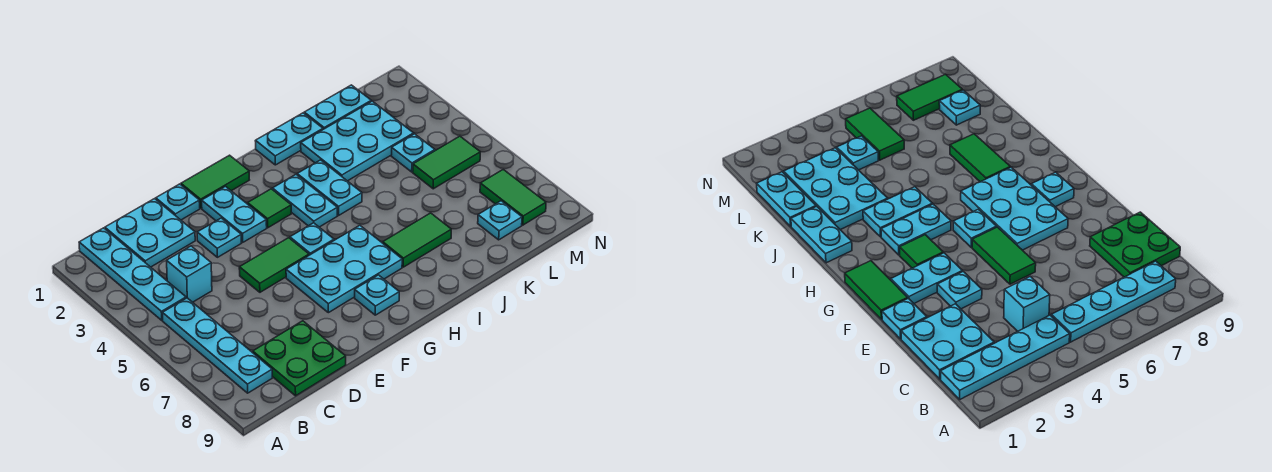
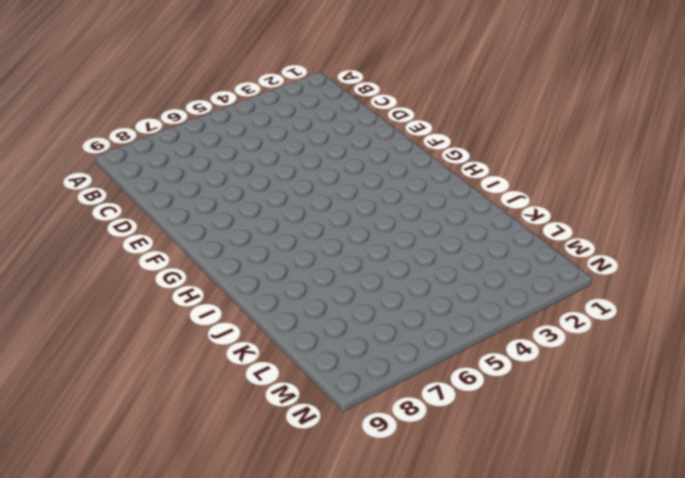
none -> cyan 1x4 plate [79,228,186,320]
none -> cyan 1x4 plate [163,298,272,393]
none -> cyan 2x2 plate [105,199,195,267]

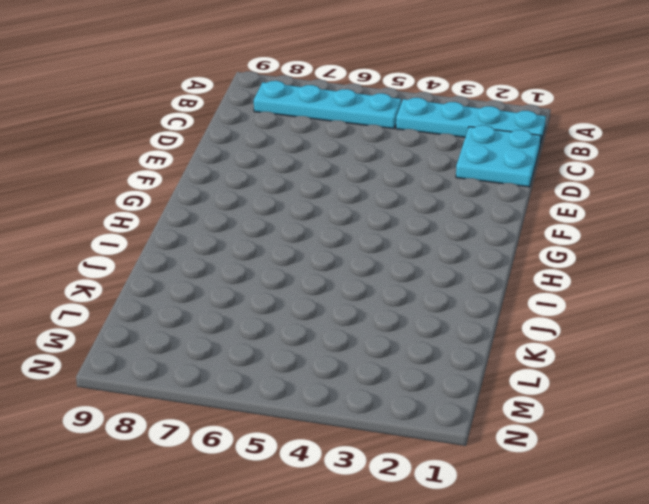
none -> cyan 1x1 brick [167,246,212,302]
none -> green 2x2 plate [253,321,346,396]
none -> cyan 1x1 plate [156,184,200,220]

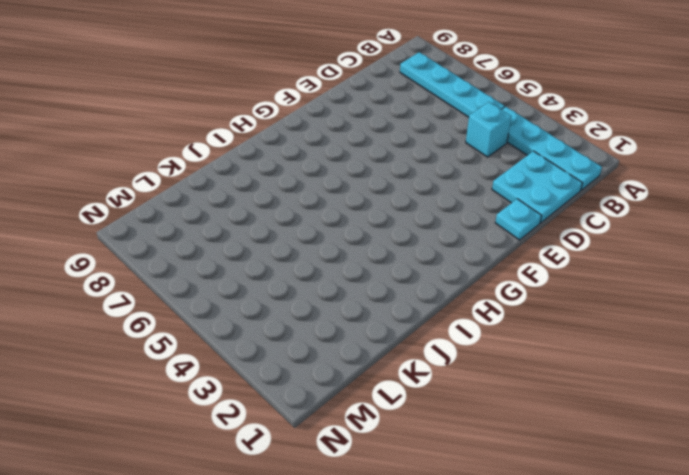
none -> green 2x2 plate [253,321,346,396]
none -> cyan 1x1 plate [197,218,241,257]
none -> green 1x2 tile [239,238,309,292]

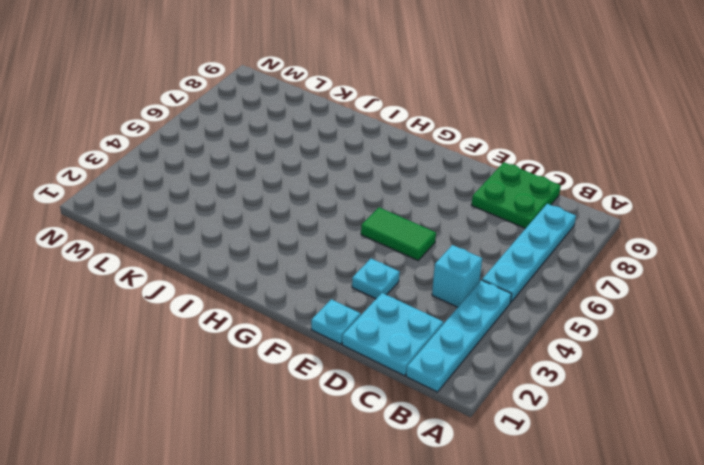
none -> green 1x2 tile [181,155,249,208]
none -> cyan 1x2 plate [202,187,267,242]
none -> cyan 2x3 plate [286,225,402,313]

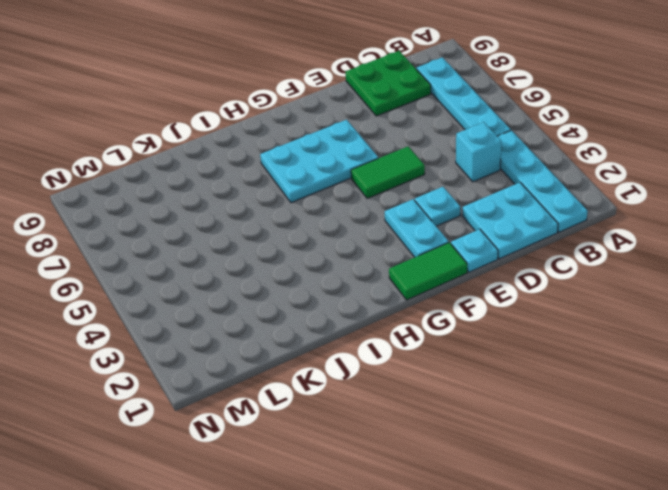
none -> green 1x1 tile [248,189,291,228]
none -> cyan 1x1 plate [290,223,334,255]
none -> cyan 1x1 plate [355,275,399,315]

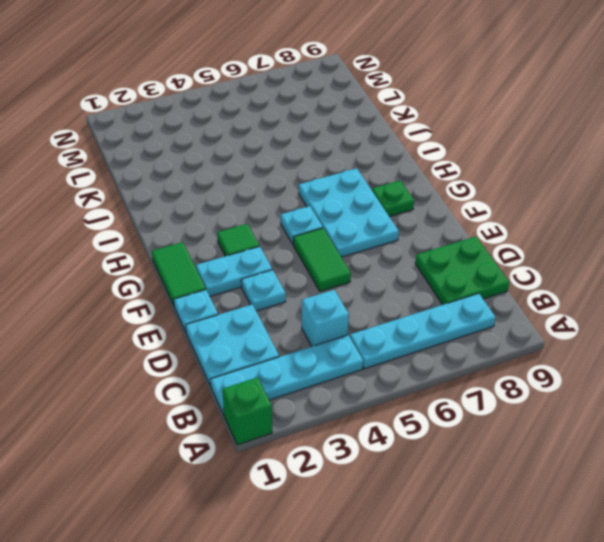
green 1x1 brick [223,377,272,445] -> none
green 1x1 plate [372,181,414,217] -> cyan 1x1 plate [355,275,399,315]
none -> cyan 1x2 plate [272,175,337,227]
none -> cyan 1x2 plate [256,113,323,165]
none -> cyan 1x2 plate [297,160,362,215]

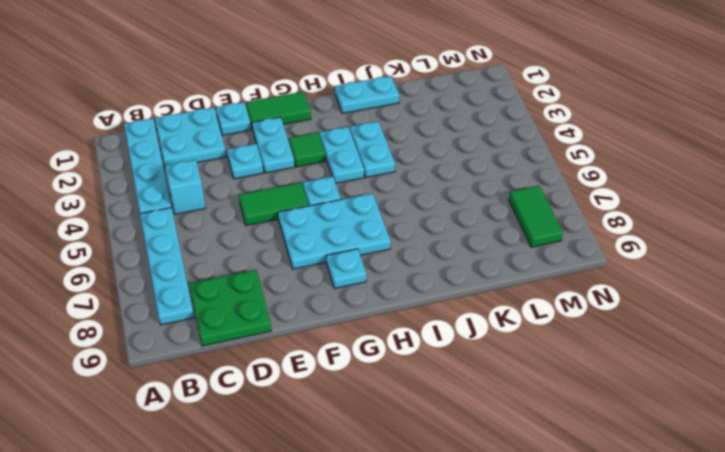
none -> green 1x2 tile [383,213,451,267]
none -> cyan 2x3 plate [301,101,414,181]
none -> cyan 1x2 plate [304,85,371,129]

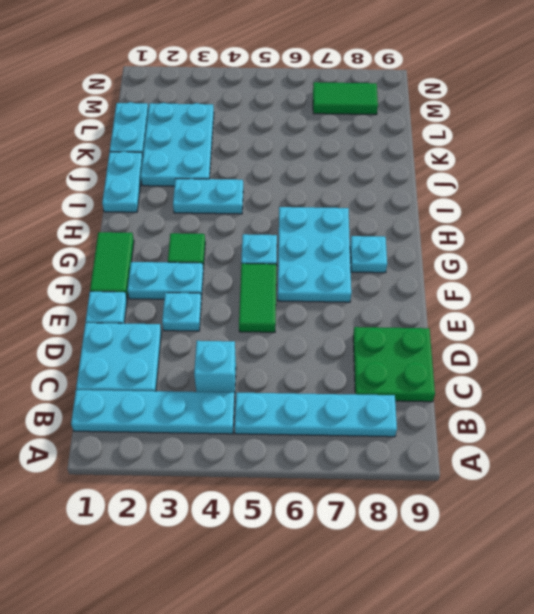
none -> cyan 1x2 plate [272,175,337,227]
none -> green 1x2 tile [383,213,451,267]
none -> cyan 1x1 plate [391,134,435,172]

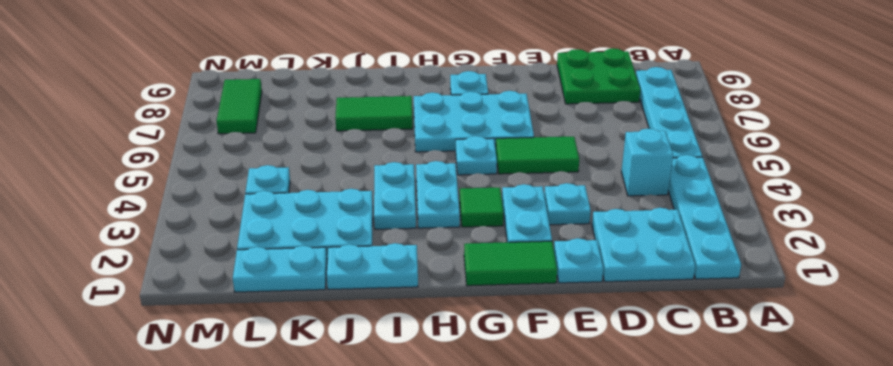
none -> green 1x2 tile [413,136,480,189]
none -> cyan 1x1 plate [478,201,522,240]

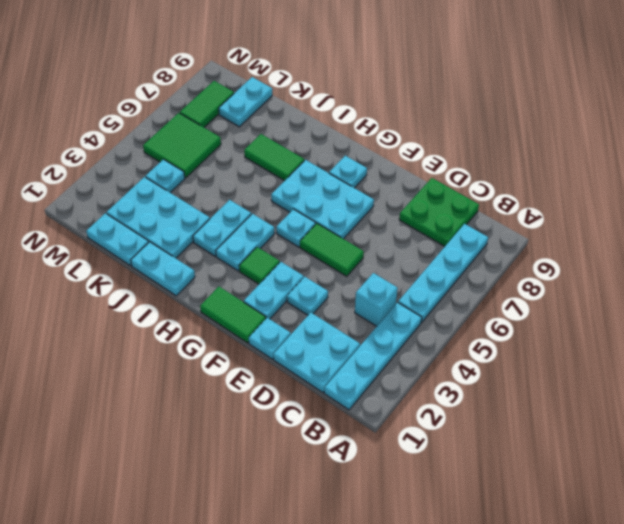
green 2x2 tile [143,113,221,178] -> green 1x2 tile [413,136,480,189]
cyan 1x2 plate [219,77,272,127] -> cyan 1x1 plate [478,201,522,240]

